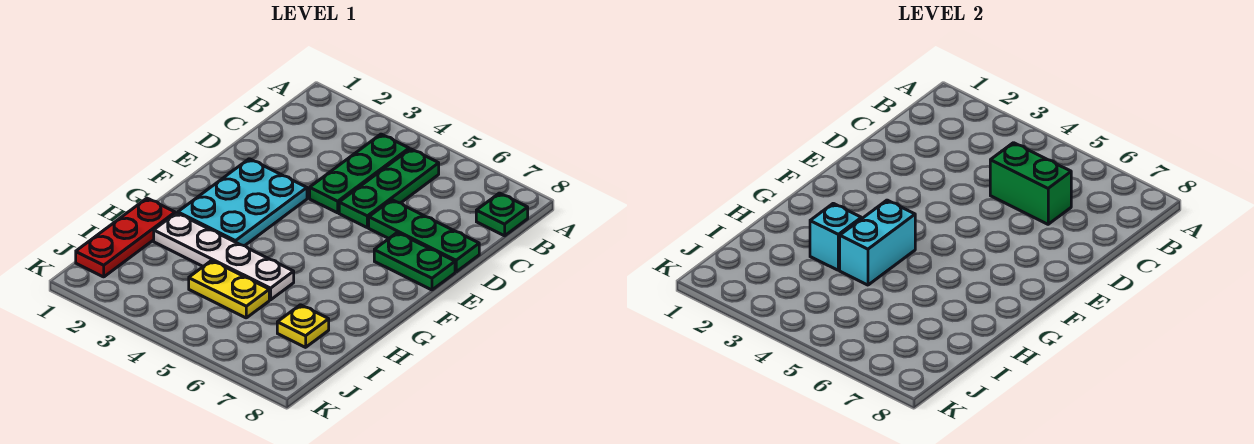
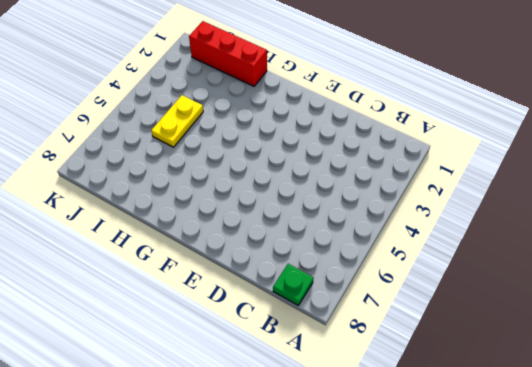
red 1x3 brick [189,21,267,86] -> red 1x3 plate [76,198,175,277]
none -> green 1x3 plate [310,134,409,213]
none -> green 1x3 plate [339,149,439,227]
none -> green 1x3 plate [369,200,479,272]

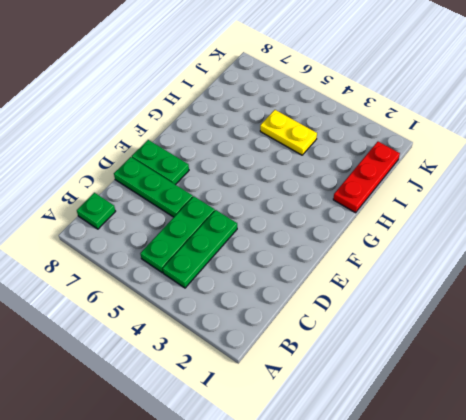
none -> cyan 2x3 plate [178,159,307,246]
none -> white 1x4 plate [154,213,294,300]
none -> yellow 1x1 plate [277,305,329,347]

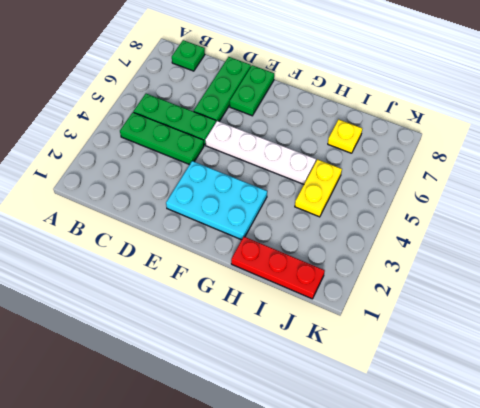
white 1x4 plate [205,121,316,184] -> white 1x4 plate turned to [154,213,294,300]
none -> green 1x2 brick [990,143,1071,224]
none -> cyan 1x2 brick [840,200,915,285]
none -> cyan 1x1 brick [810,203,861,270]

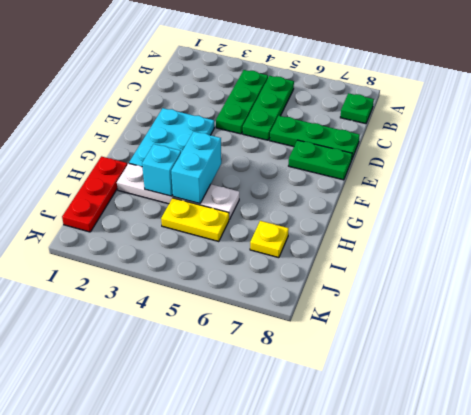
none -> green 1x2 brick [990,143,1071,224]

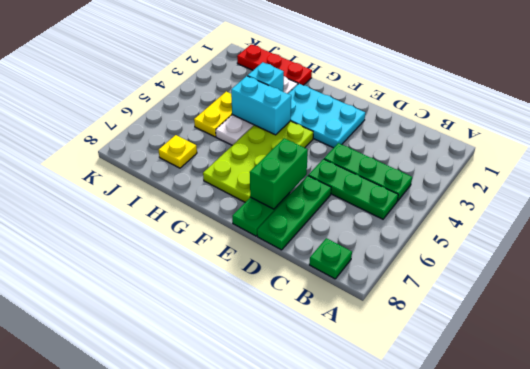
green 1x2 brick [250,138,308,209] -> green 1x2 brick moved to [990,143,1071,224]
lime 2x4 plate [203,121,313,202] -> none

